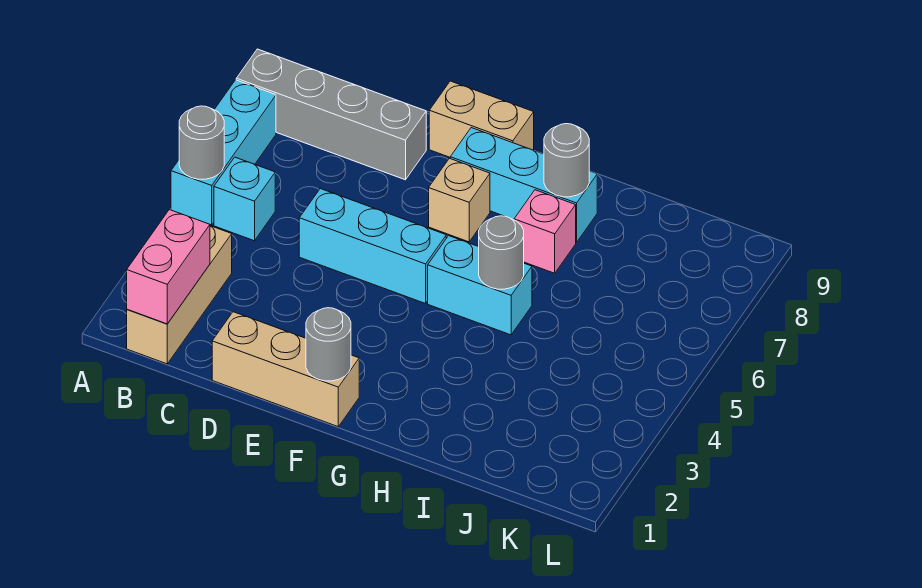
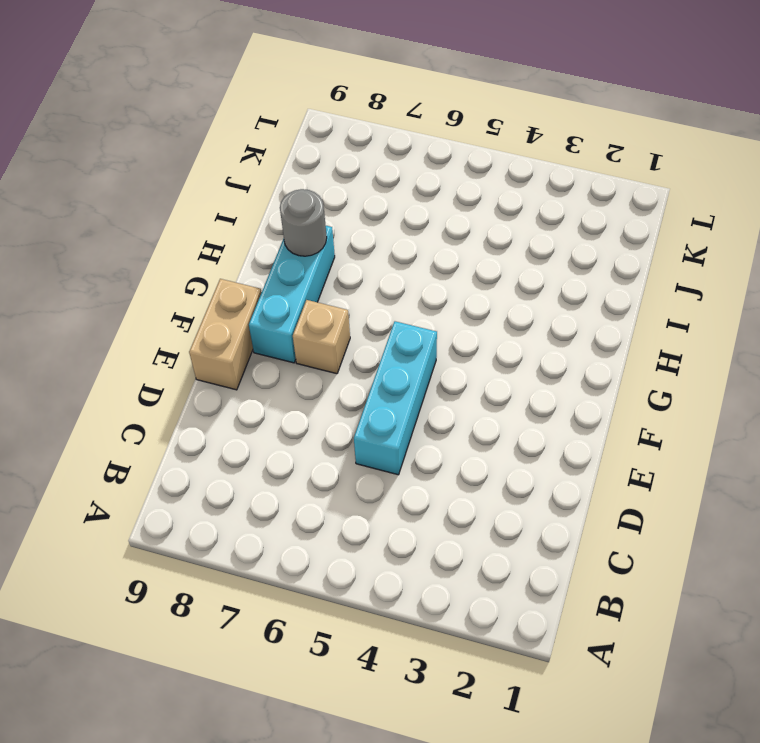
none -> cyan 1x3 brick [171,80,276,225]
none -> grey 1x4 brick [236,49,426,180]
none -> tan 1x3 brick [127,226,232,364]

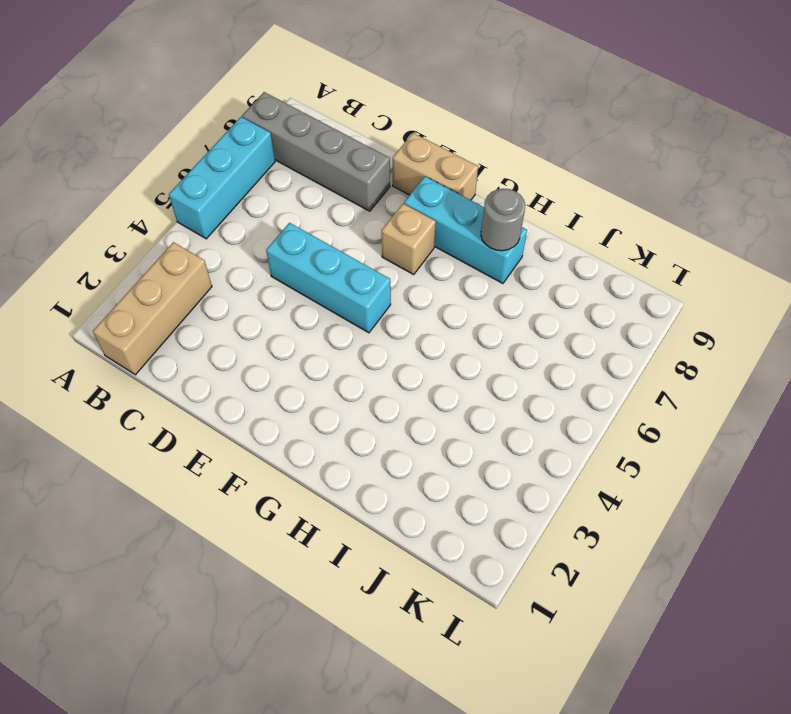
none -> cyan 1x1 brick [214,157,275,241]
none -> tan 1x3 brick [212,312,359,427]
none -> cyan 1x2 brick [428,236,532,335]

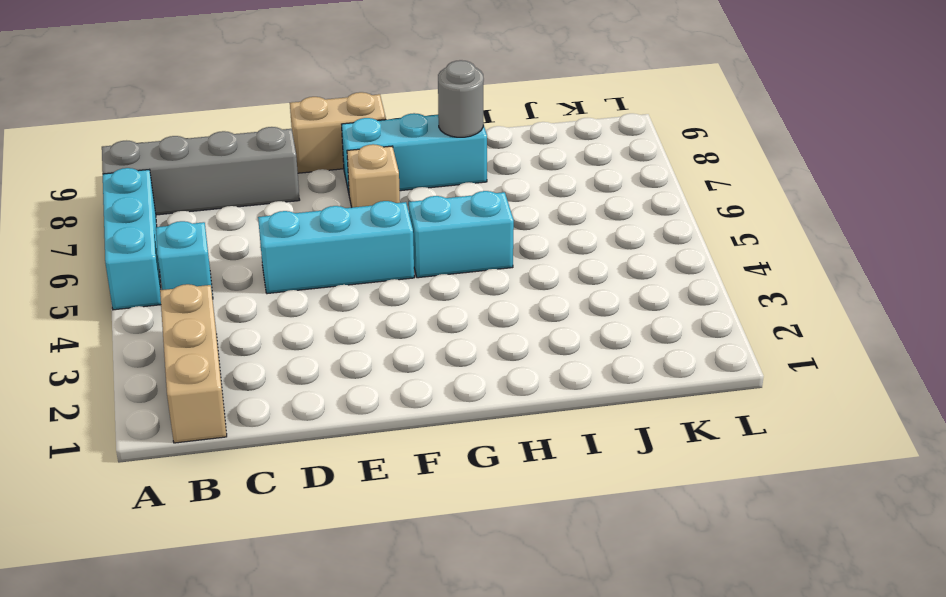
none -> tan 1x3 brick [212,312,359,427]
none -> pink 1x1 brick [514,190,576,273]
none -> grey 1x1 round brick [179,106,224,179]

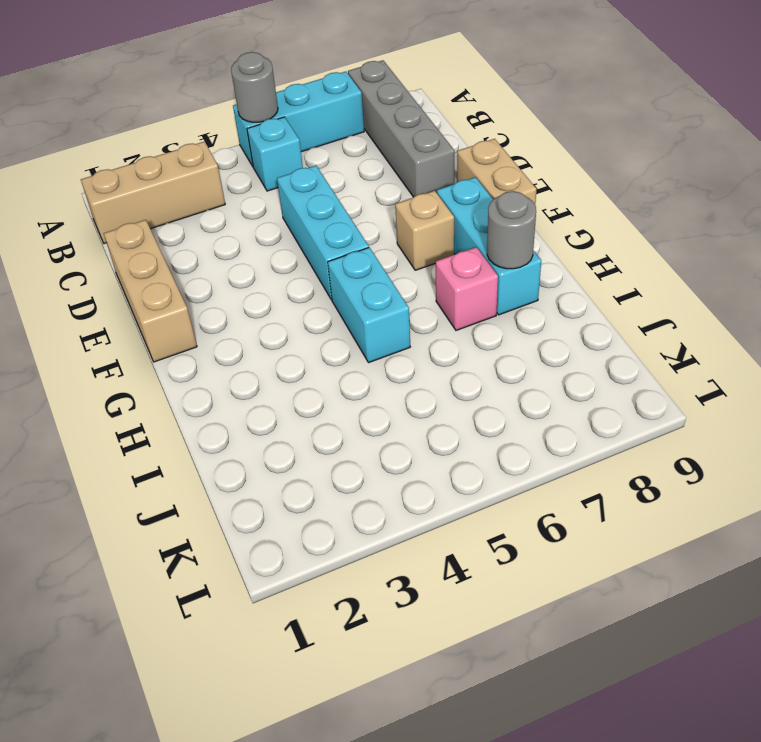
none -> pink 1x2 brick [127,210,210,324]
none -> grey 1x1 round brick [306,308,351,381]
none -> grey 1x1 round brick [479,216,524,289]

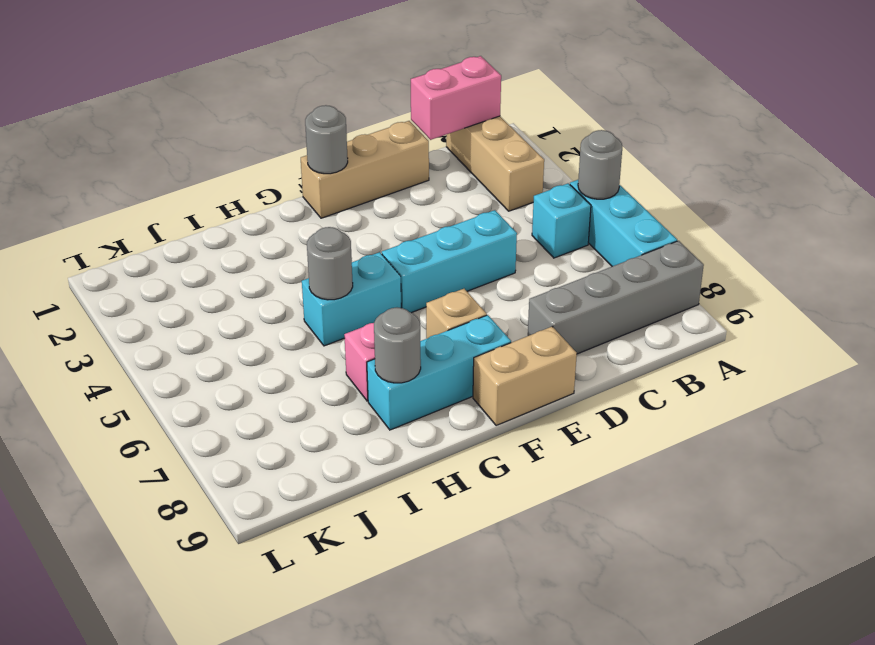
pink 1x2 brick [411,56,501,140] -> pink 1x2 brick turned to [127,210,210,324]

